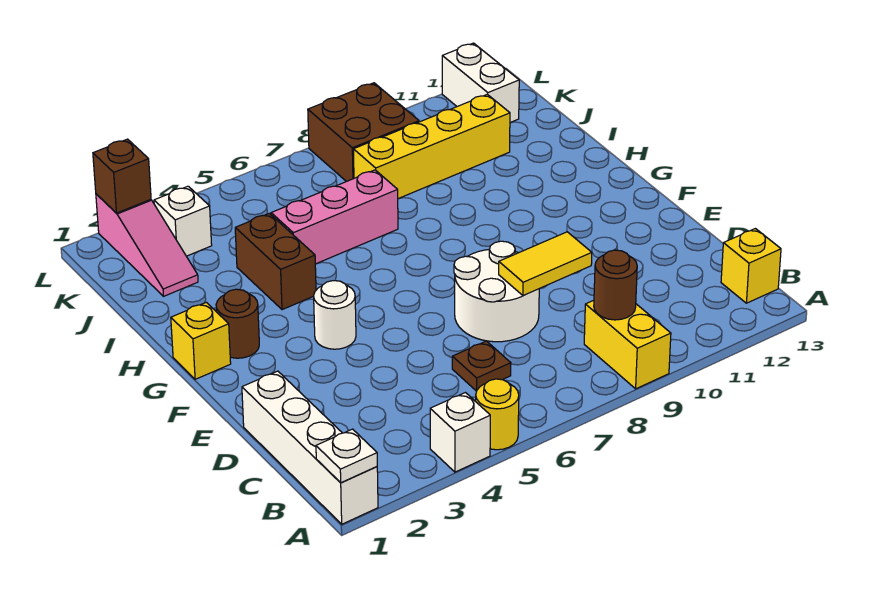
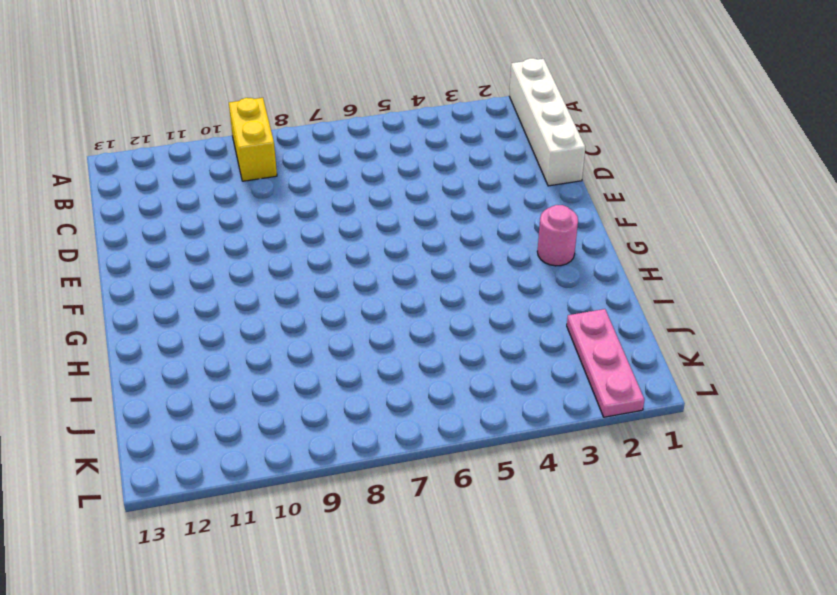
pink 1x1 round brick [537,205,578,266] -> brown 1x1 round brick [216,289,259,358]
pink 1x3 plate [567,309,644,417] -> pink 1x3 slope [96,194,198,296]
none -> white 1x1 brick [430,393,490,472]
none -> yellow 1x1 round brick [476,379,519,450]
none -> yellow 1x1 brick [721,229,781,303]

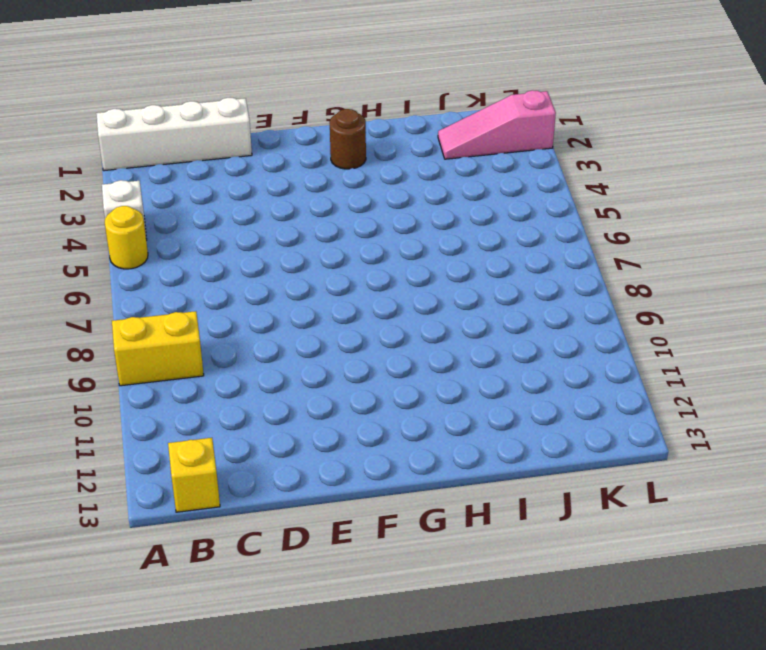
none -> brown 1x1 plate [452,341,511,391]
none -> white 2x2 round brick [454,241,539,342]
none -> white 1x1 round brick [314,281,356,349]

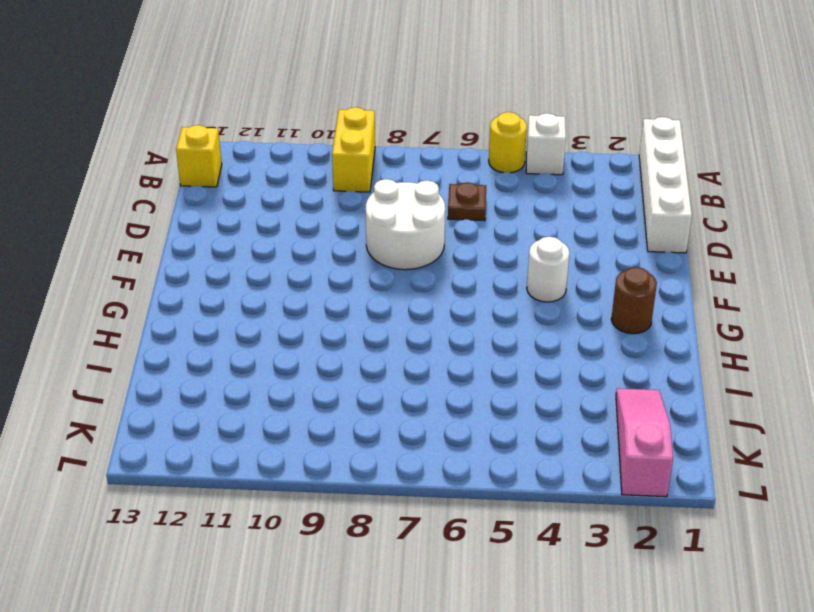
none -> yellow 1x1 brick [171,302,231,379]
none -> brown 1x2 brick [235,213,316,310]
none -> pink 1x3 brick [271,170,398,264]

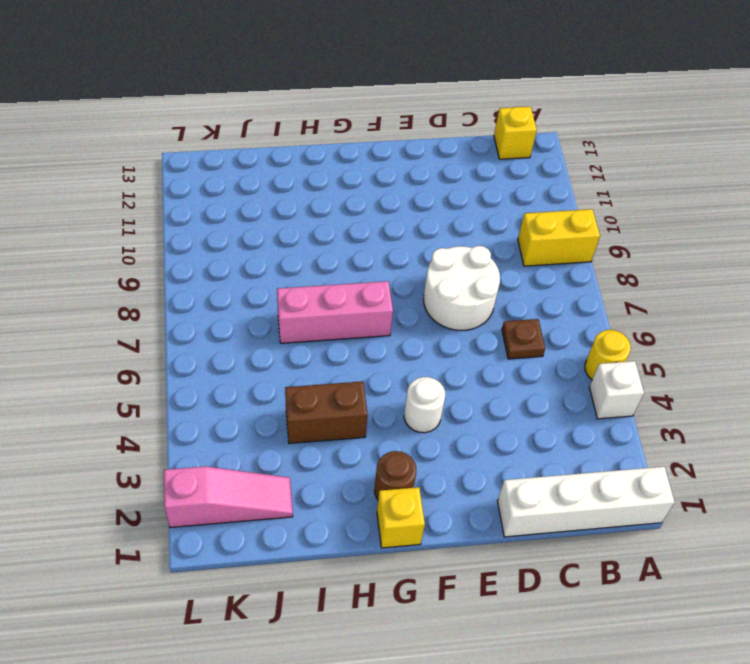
pink 1x3 brick [277,281,393,343] -> pink 1x3 brick turned to [271,170,398,264]
none -> yellow 1x4 brick [353,94,510,199]
none -> white 1x1 brick [154,186,212,256]
none -> brown 2x2 brick [308,83,419,182]

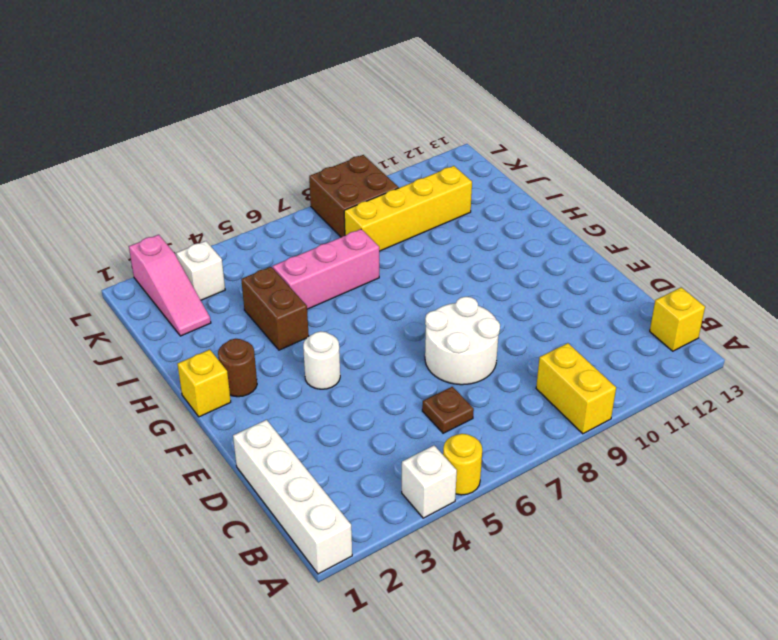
none -> white 1x2 brick [442,43,519,122]
none -> white 1x1 plate [316,429,377,483]
none -> brown 1x1 round brick [594,250,637,320]

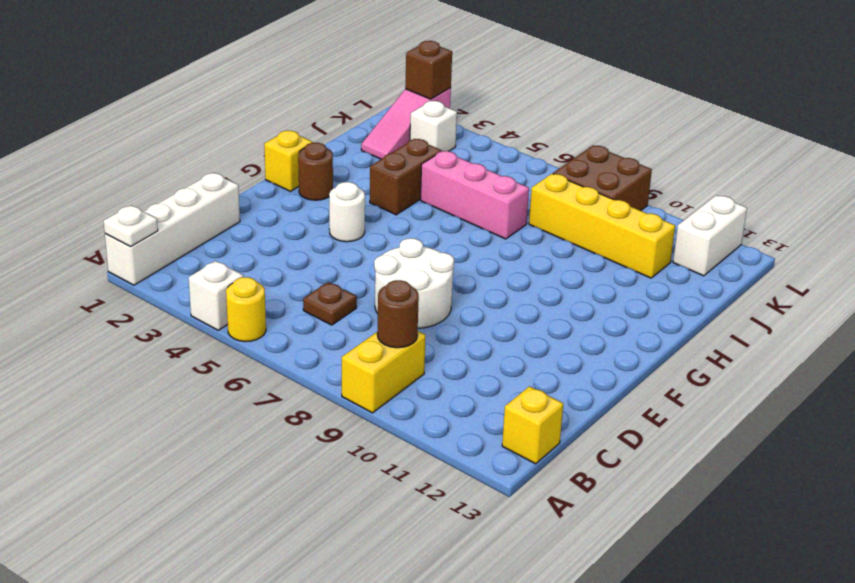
none -> yellow 1x2 tile [499,232,592,296]

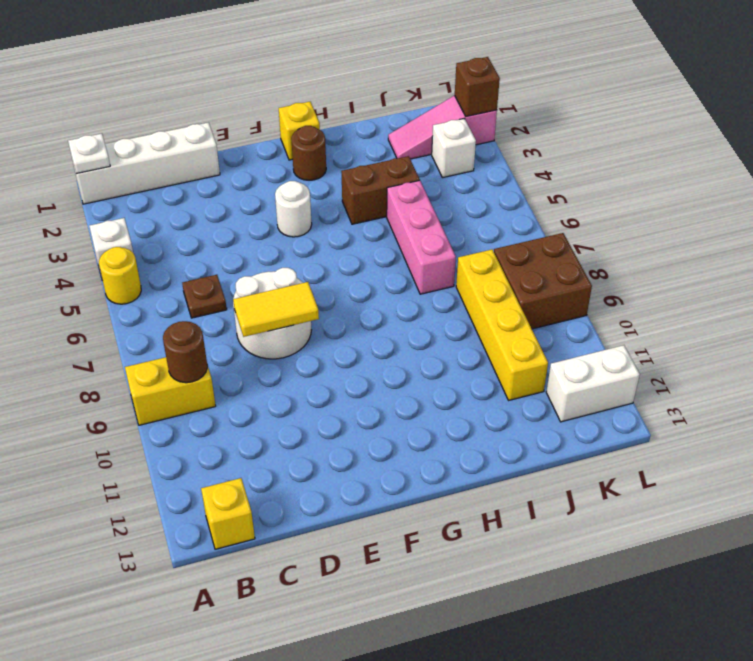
yellow 1x2 tile [233,282,319,337] -> yellow 1x2 tile turned to [499,232,592,296]

